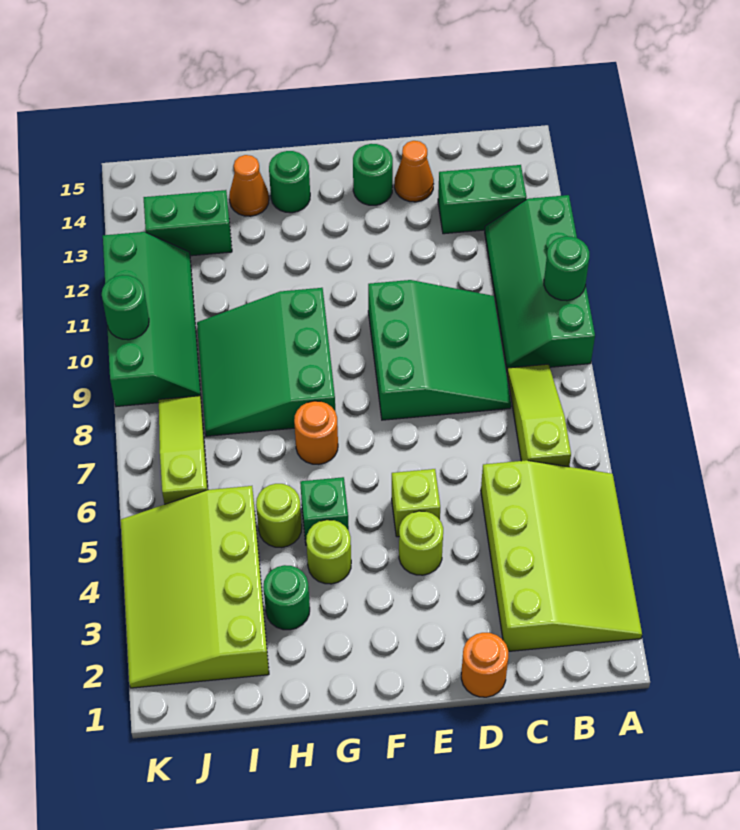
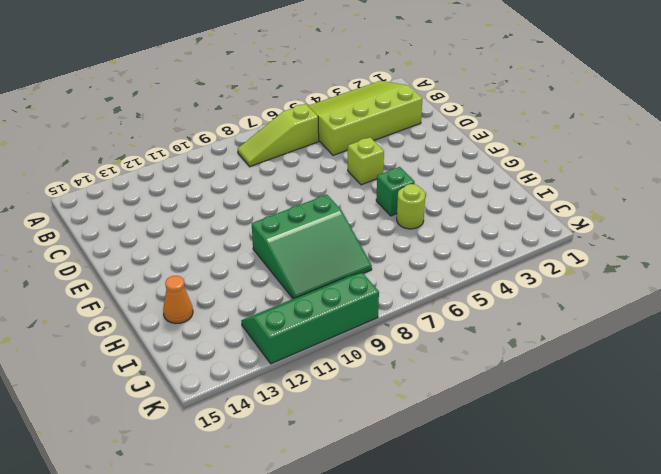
none -> green 2x4 slope [485,195,595,369]
none -> green 1x2 brick [438,165,527,234]
none -> green 3x3 slope [368,280,511,420]

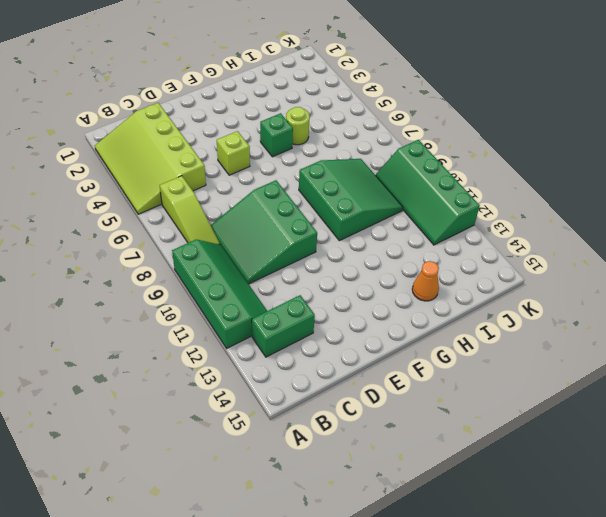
none -> orange 1x1 round brick [461,633,509,697]
none -> orange 1x1 cone [394,141,434,202]
none -> lime 1x1 round brick [399,511,443,575]

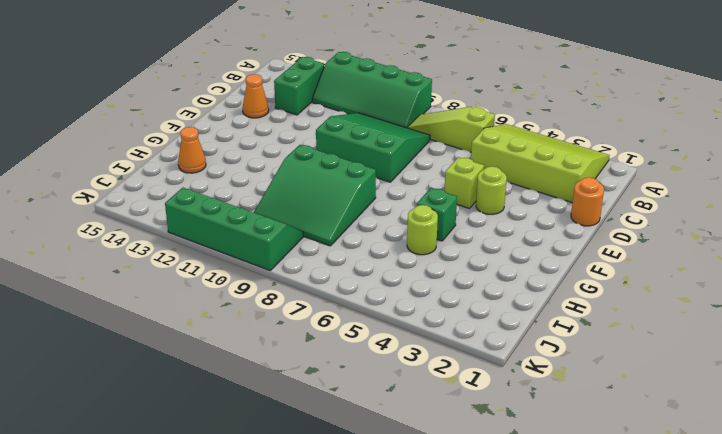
none -> green 1x1 round brick [353,144,393,205]
none -> lime 1x1 round brick [306,520,351,584]
none -> orange 1x1 round brick [294,401,338,464]

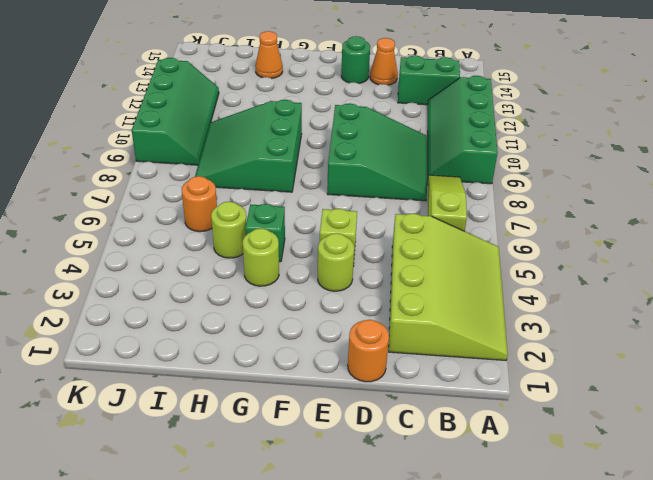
orange 1x1 round brick [182,176,217,232] -> orange 1x1 round brick moved to [294,401,338,464]
none -> green 1x1 round brick [269,151,310,213]
none -> green 1x1 round brick [263,565,310,630]
none -> lime 3x4 slope [121,486,269,688]

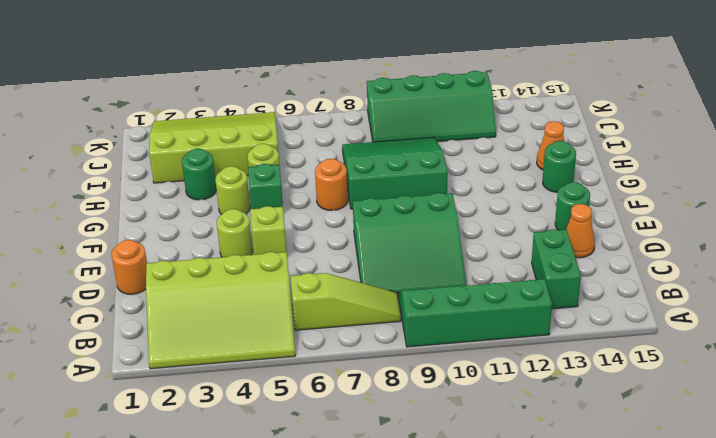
none -> green 1x2 brick [144,190,232,256]
none -> lime 1x3 slope [159,396,208,504]
none -> green 1x1 round brick [544,236,589,301]

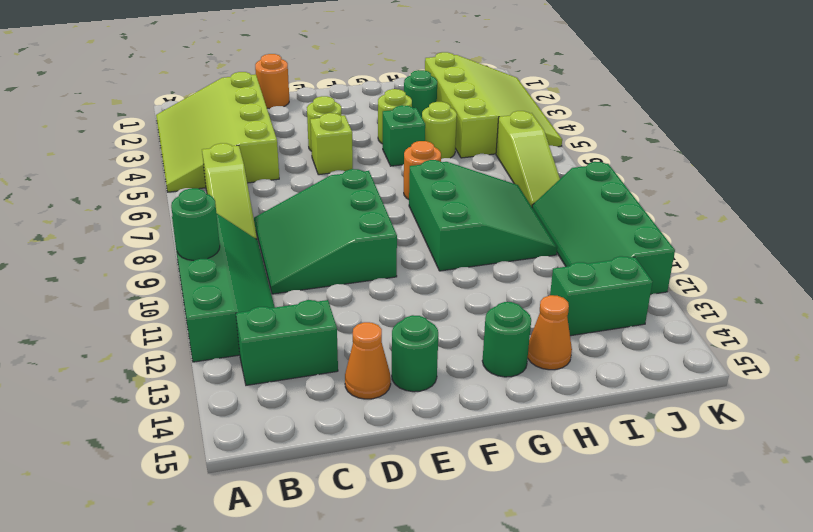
none -> green 1x1 round brick [102,275,149,340]

